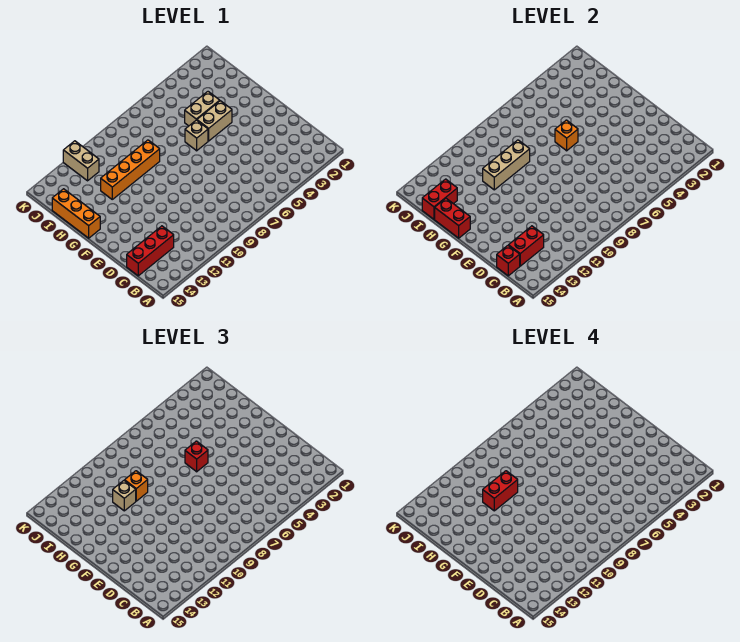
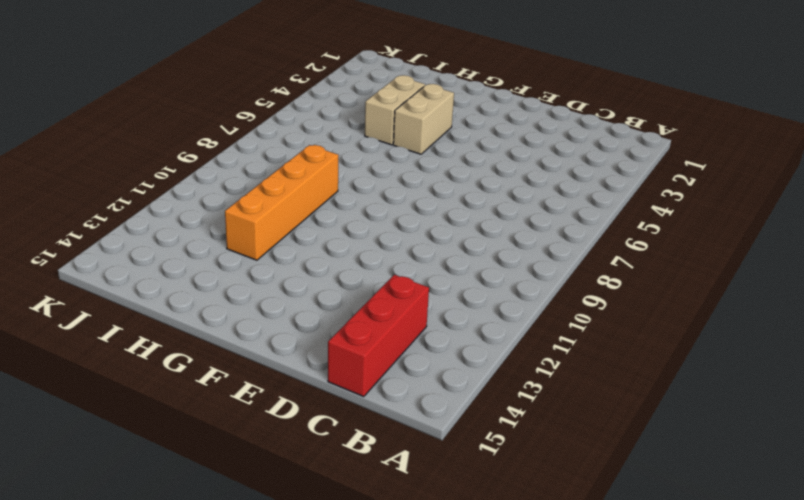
none -> tan 1x1 brick [185,120,208,151]
none -> orange 1x3 brick [52,189,100,238]
none -> tan 1x2 brick [63,141,99,181]

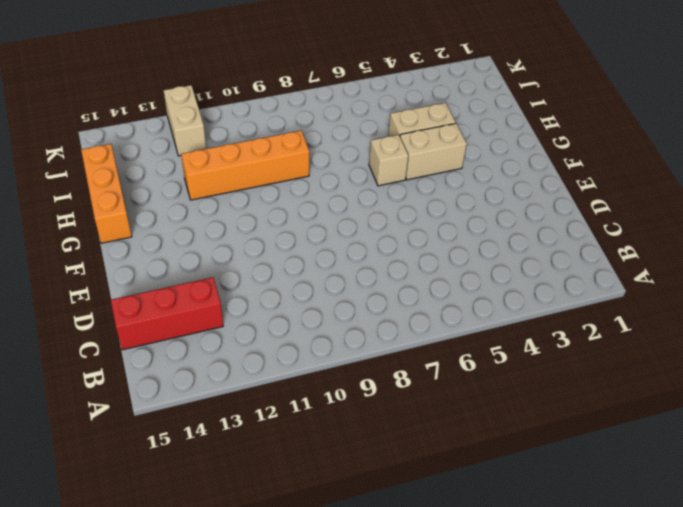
none -> red 1x2 brick [509,226,544,266]
none -> red 1x1 brick [497,246,520,276]
none -> orange 1x1 brick [555,120,578,151]

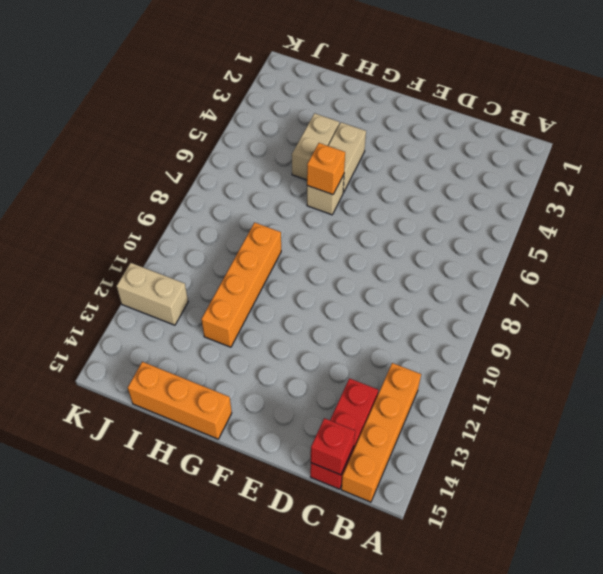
orange 1x4 brick [341,363,421,502] -> none
none -> red 1x2 brick [509,226,544,266]
none -> red 1x2 brick [435,198,470,238]
none -> tan 1x3 brick [483,140,530,190]

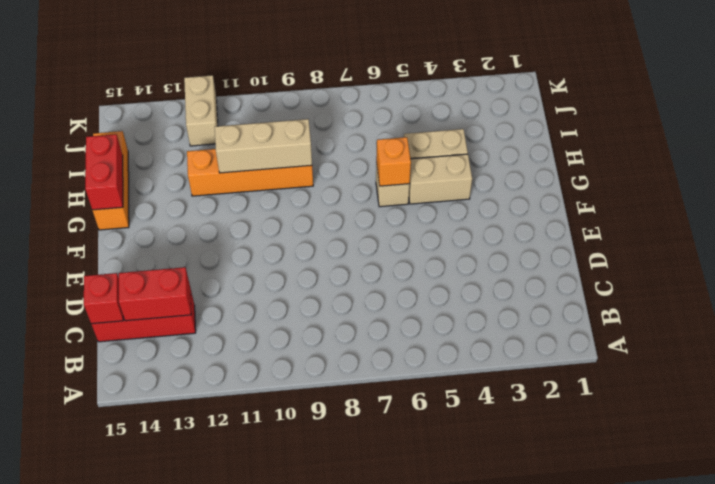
none -> red 1x2 brick [422,179,457,219]
none -> red 1x1 brick [185,441,208,472]
none -> orange 1x1 brick [125,471,148,501]

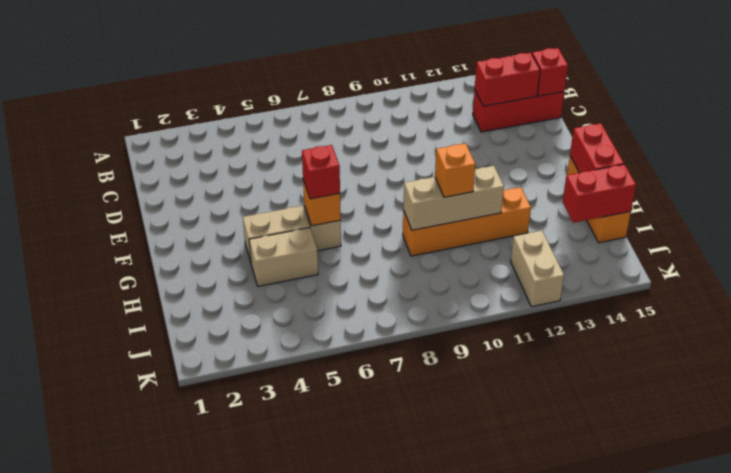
none -> tan 1x1 brick [113,481,136,511]
none -> red 1x2 brick [483,471,518,511]

